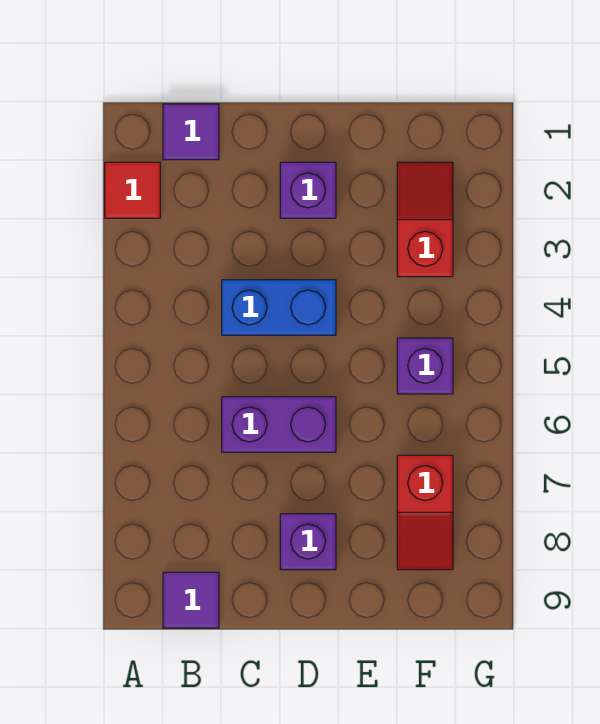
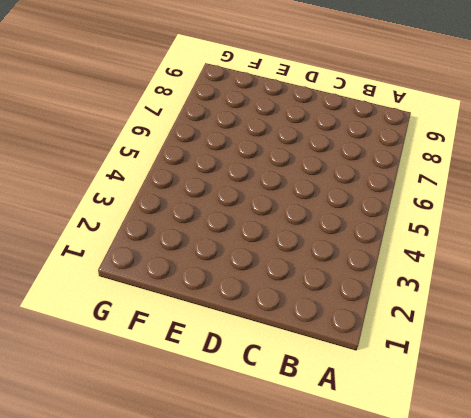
none -> red 1x1 tile [105,162,160,218]
none -> purple 1x1 tile [163,104,219,160]

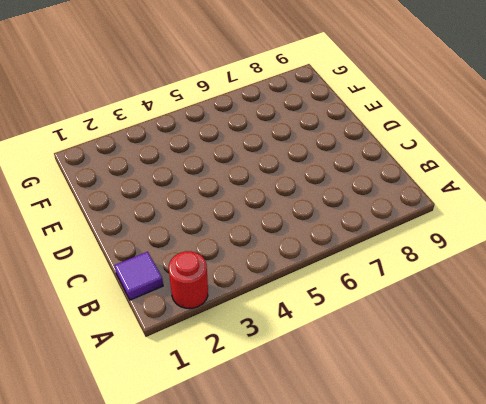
red 1x1 round brick [169,251,208,308] -> red 1x1 tile [105,162,160,218]
none -> purple 1x1 tile [163,572,219,628]
none -> blue 1x2 brick [222,280,336,335]

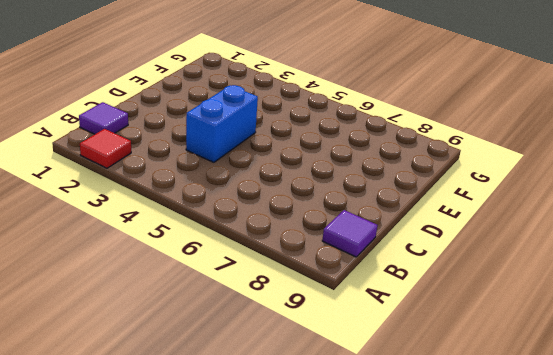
none -> purple 1x2 brick [222,397,336,452]
none -> purple 1x1 brick [280,162,336,218]

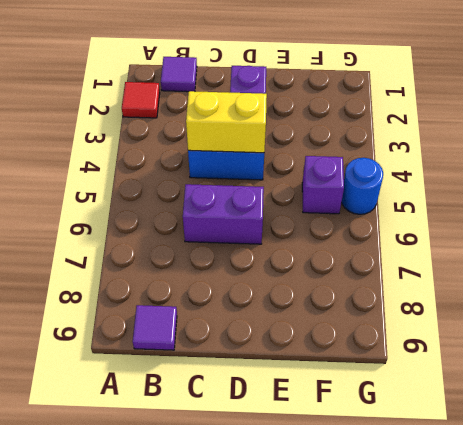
yellow 1x2 brick [186,91,267,153] -> none
blue 1x1 round brick [341,158,383,214] -> none
none -> purple 1x1 brick [280,514,336,570]
none -> red 1x2 slope [397,162,453,277]

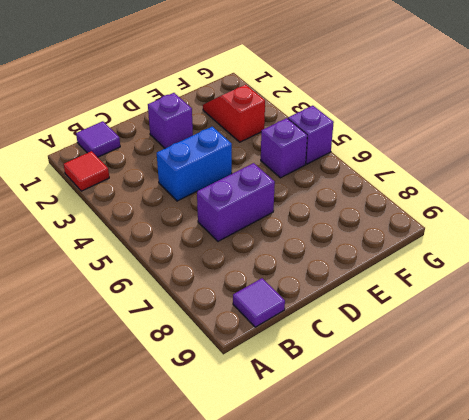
purple 1x1 brick [288,106,334,164] -> purple 1x1 brick moved to [280,514,336,570]
none -> red 1x2 slope [397,455,453,570]

